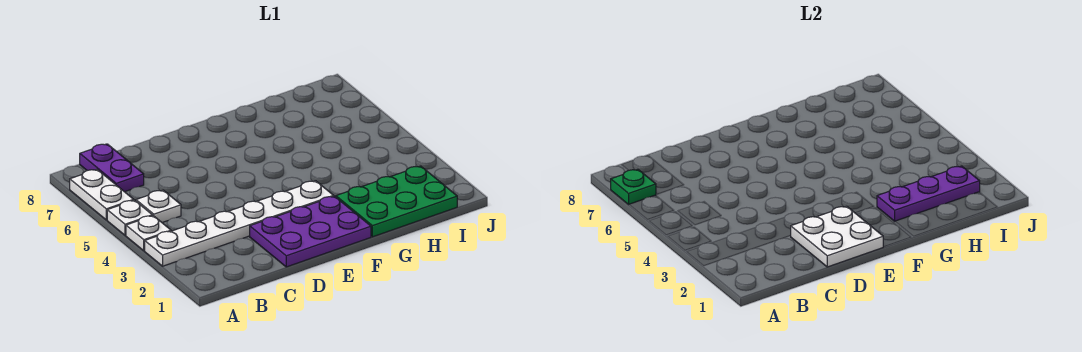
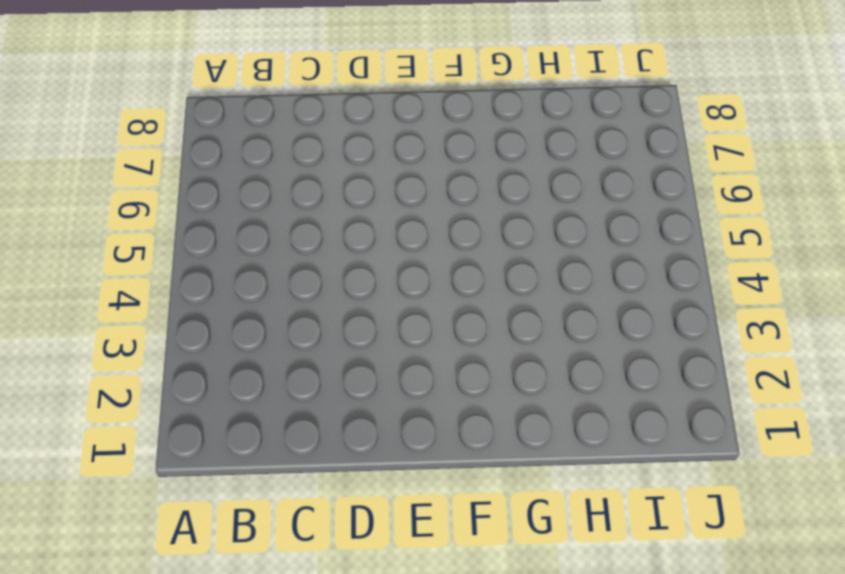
none -> white 1x6 plate [145,181,333,266]
none -> white 1x1 plate [126,216,171,251]

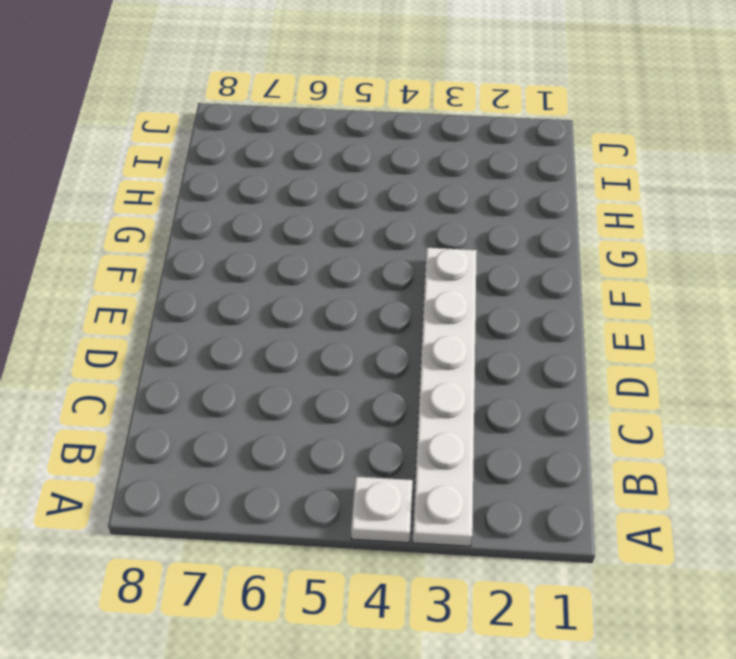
none -> white 1x1 plate [107,200,152,235]
none -> white 1x2 plate [70,169,133,220]

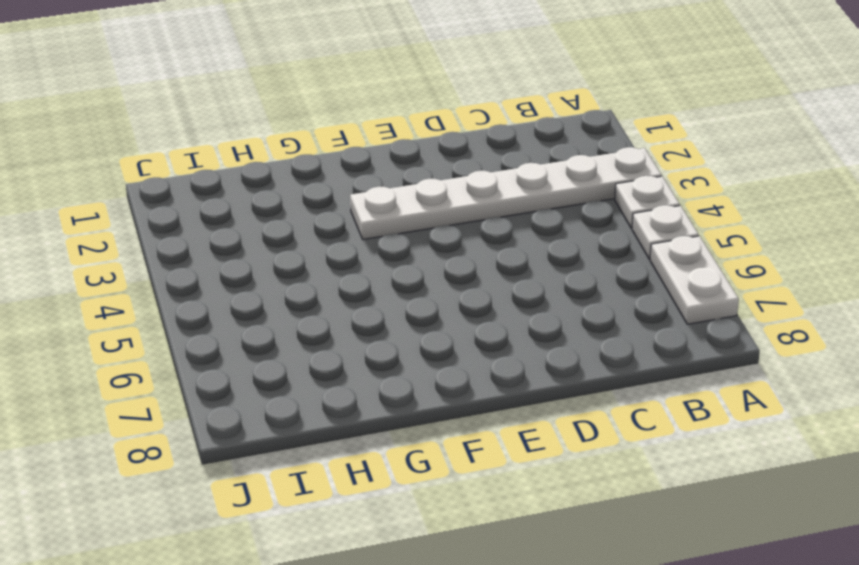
none -> white 1x1 plate [136,190,181,223]
none -> purple 1x2 plate [80,144,144,192]

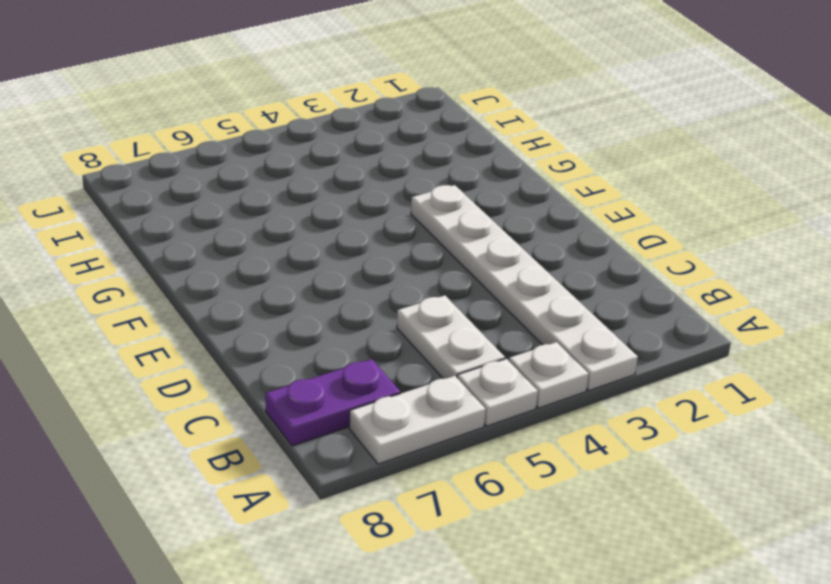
white 1x2 plate [397,296,505,379] -> white 1x1 plate [136,190,181,223]
none -> purple 2x3 plate [250,196,371,267]
none -> green 2x3 plate [336,166,457,237]

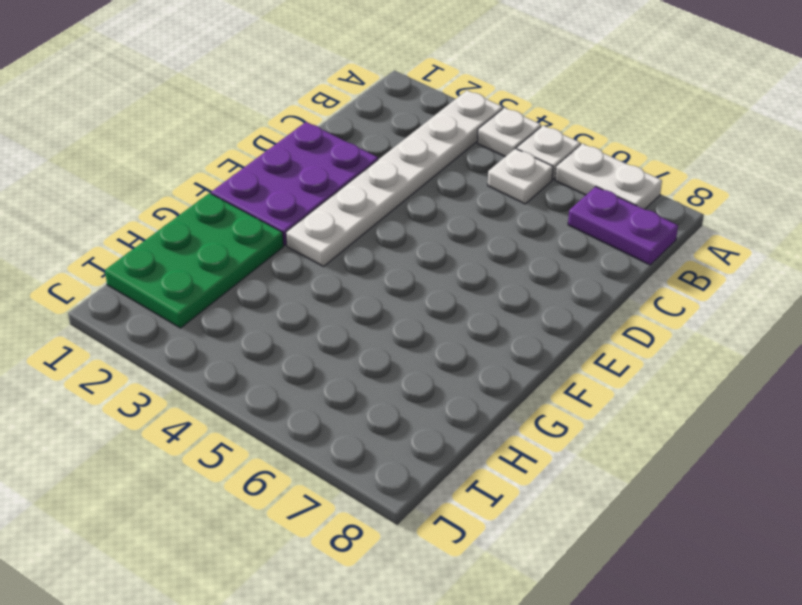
none -> green 1x1 plate [611,169,656,204]
none -> white 2x2 plate [790,206,883,267]

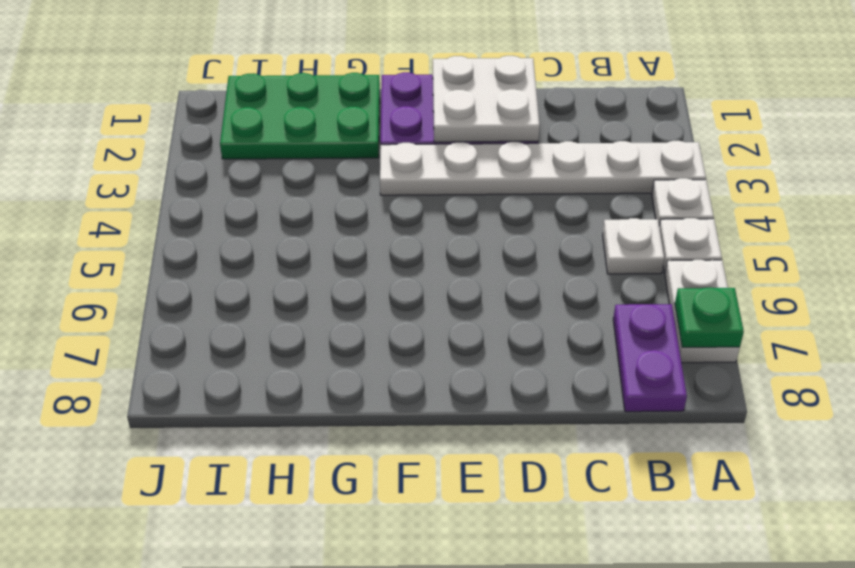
none -> purple 1x3 plate [877,166,980,221]

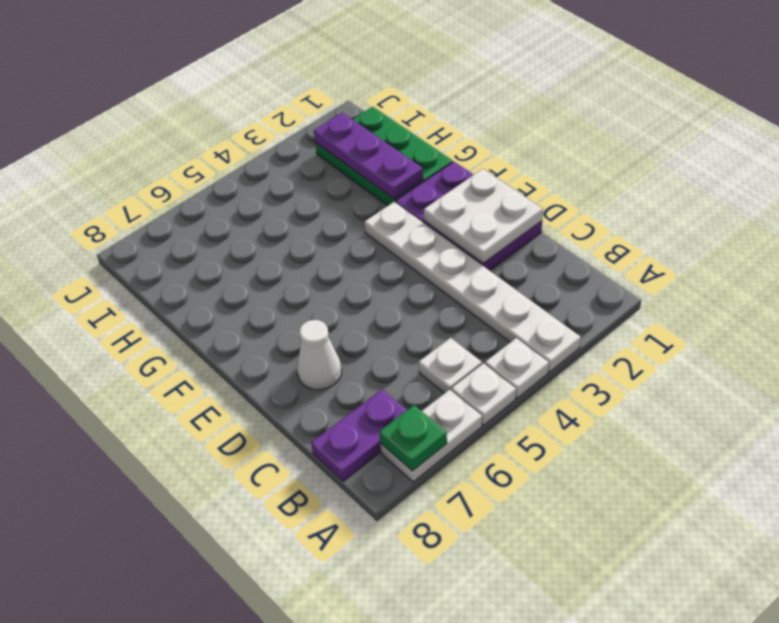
white 1x1 cone [297,320,342,390] -> none

